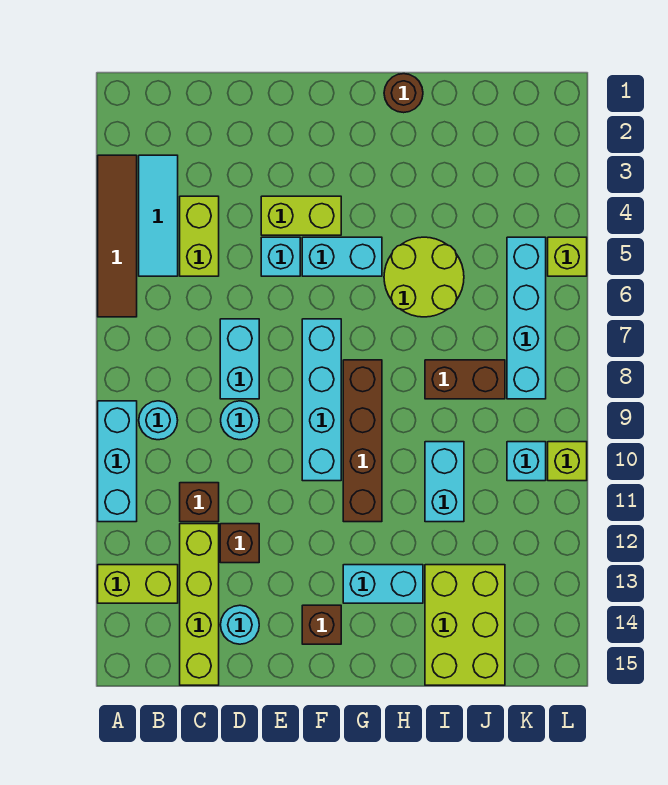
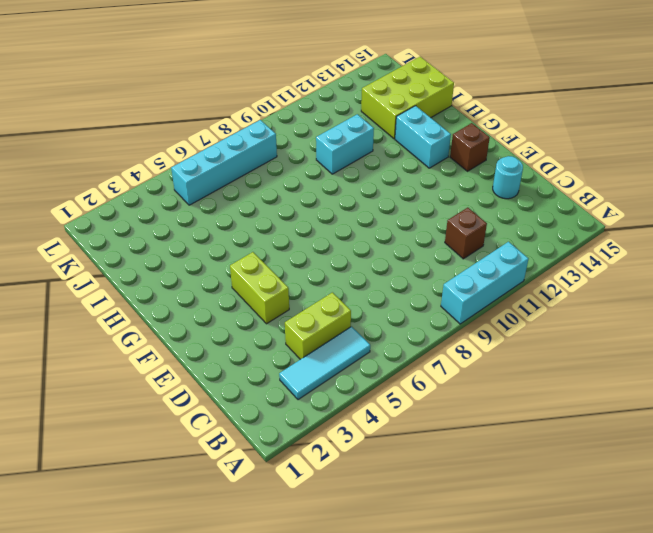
none -> brown 1x4 tile [98,155,137,317]
none -> lime 1x2 brick [98,565,178,603]
none -> cyan 1x1 round brick [139,401,178,440]

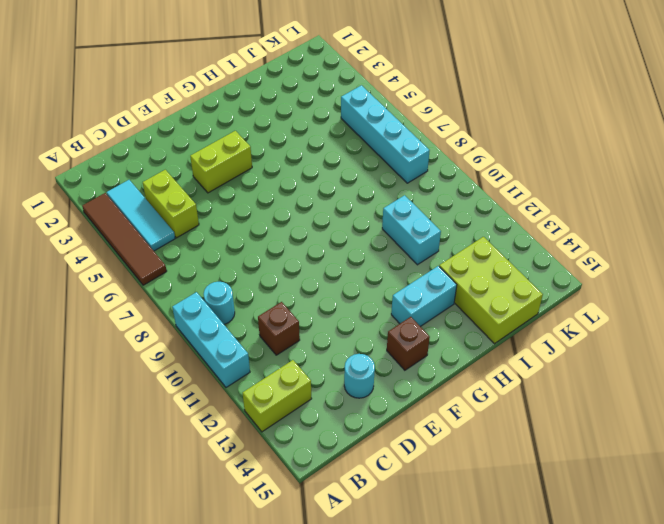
none -> lime 1x4 brick [180,524,219,685]
none -> cyan 1x2 brick [220,319,259,399]
none -> cyan 1x1 round brick [221,401,259,440]

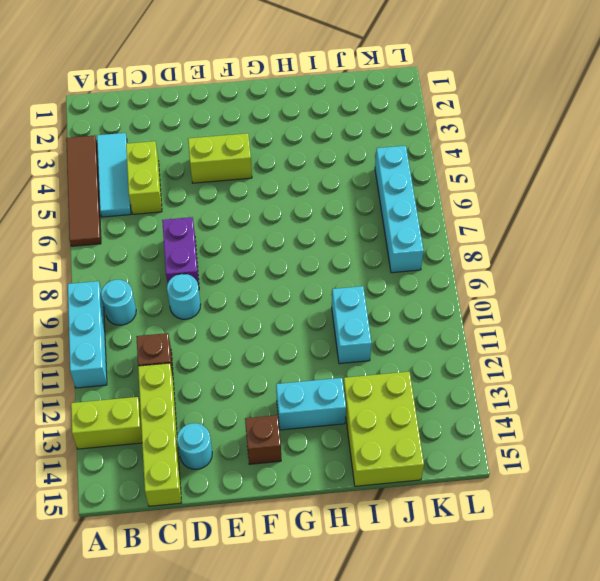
purple 1x2 brick [162,217,199,288] -> cyan 1x2 brick [220,319,259,399]
none -> brown 1x1 brick [220,524,259,563]
none -> cyan 1x1 brick [261,237,300,276]
none -> cyan 1x2 brick [302,237,382,276]

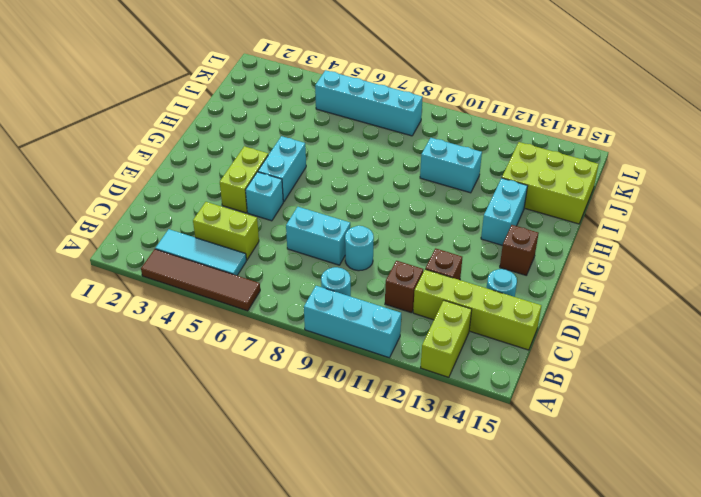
none -> cyan 1x4 brick [302,319,341,481]
none -> brown 1x4 brick [343,360,382,522]
none -> brown 1x1 round brick [384,74,423,113]

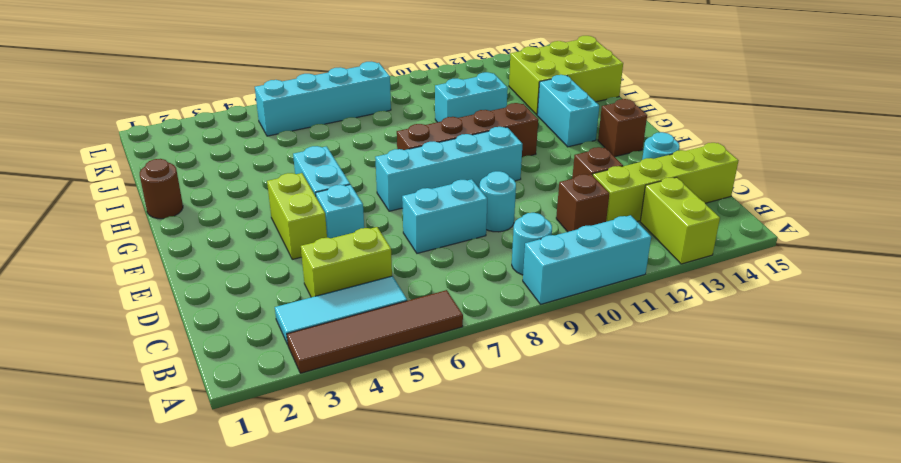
none -> lime 2x2 round brick [384,237,464,317]
none -> brown 1x2 brick [425,360,505,399]
none -> cyan 1x1 brick [507,442,546,481]

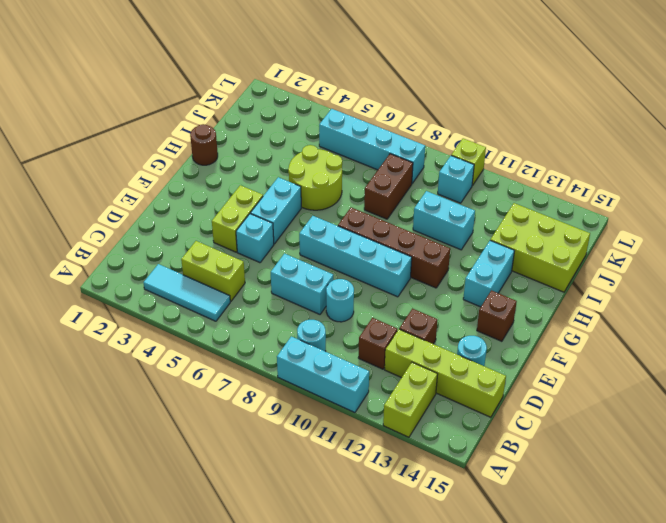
none -> brown 1x4 tile [98,155,137,317]
none -> lime 1x1 brick [548,237,587,276]

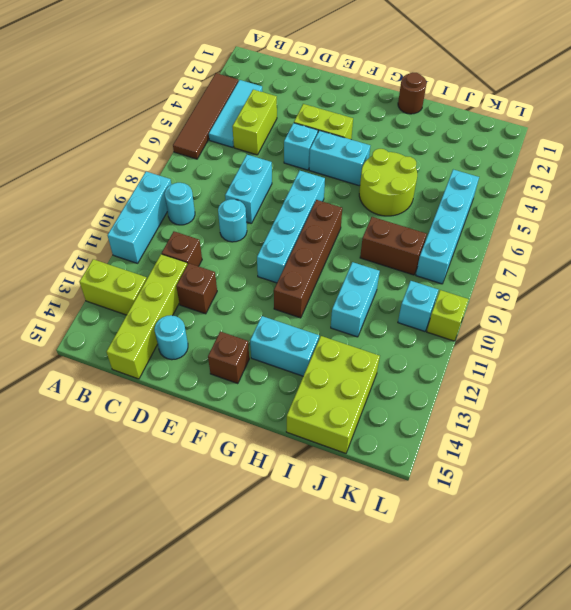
none -> lime 1x1 brick [548,237,587,276]

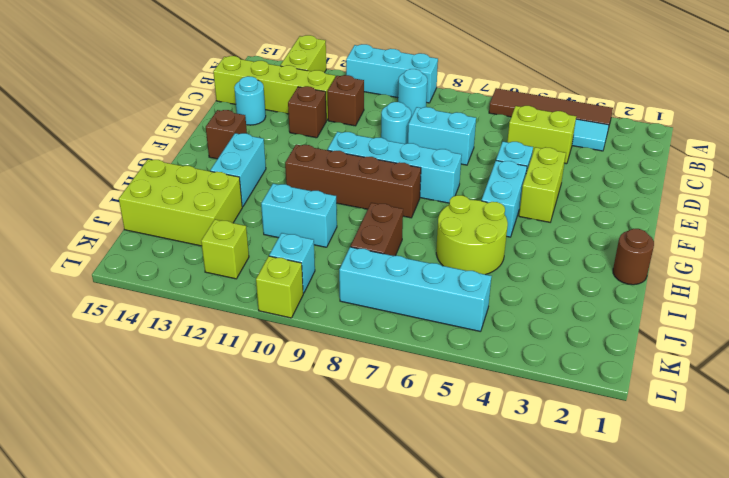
lime 1x1 brick [201,219,249,279] -> lime 1x1 brick moved to [548,237,587,276]

